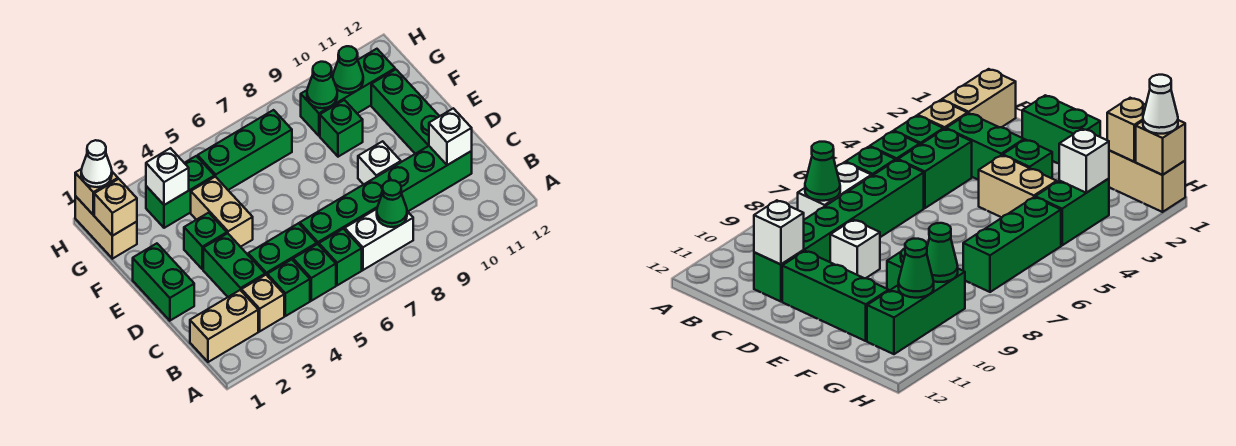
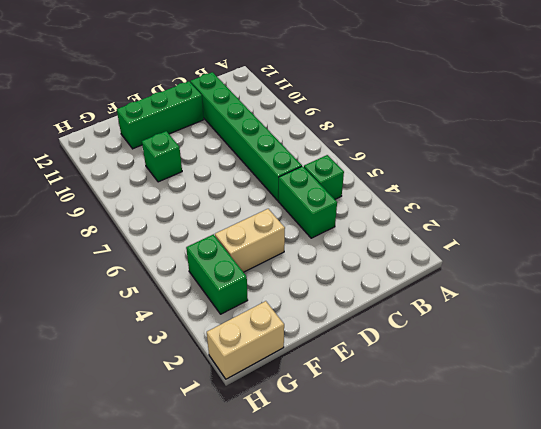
none -> tan 1x2 brick [190,290,258,362]
none -> tan 1x1 brick [241,275,284,331]
none -> green 1x1 brick [267,259,310,316]

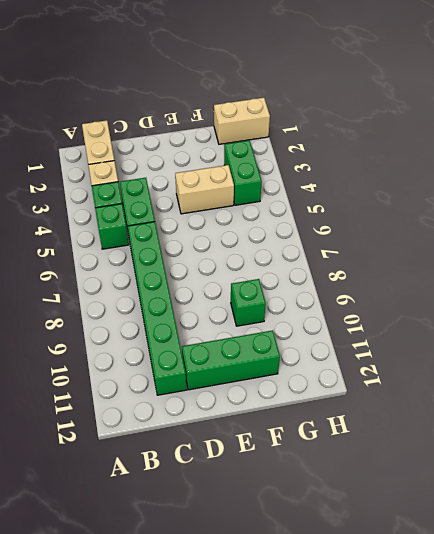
none -> green 1x1 brick [319,229,362,285]
none -> white 1x2 brick [345,209,413,270]
none -> green 1x2 brick [203,233,265,297]

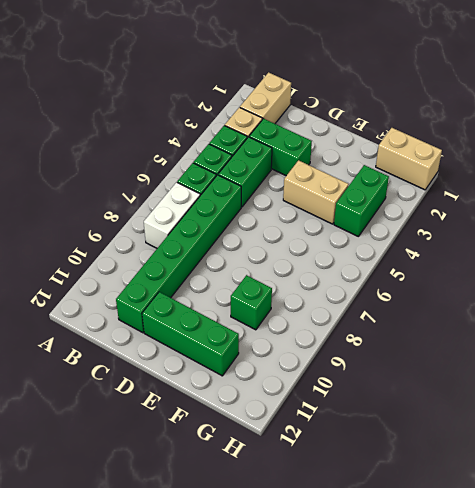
none -> green 1x2 brick [133,243,194,321]
none -> white 1x1 brick [358,141,401,184]
none -> green 1x1 brick [184,213,227,269]

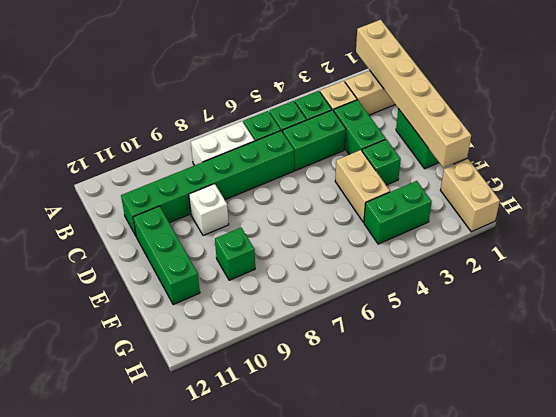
tan 1x6 brick [356,20,471,168] -> none
none -> green 1x3 brick [198,110,292,190]
none -> green 1x3 brick [301,49,395,136]
none -> green 1x1 cone [377,180,407,227]

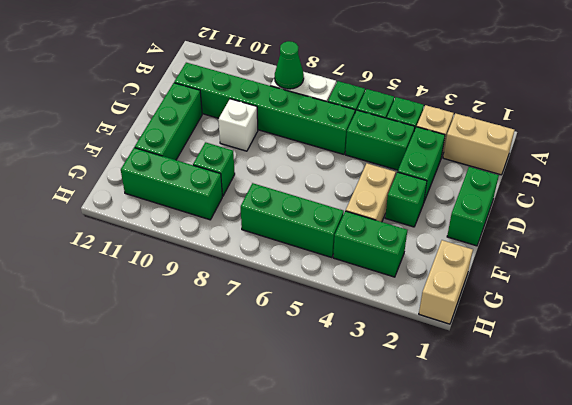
none -> white 1x1 brick [429,108,472,165]
none -> tan 1x1 brick [94,179,137,236]
none -> white 1x1 brick [146,148,189,205]

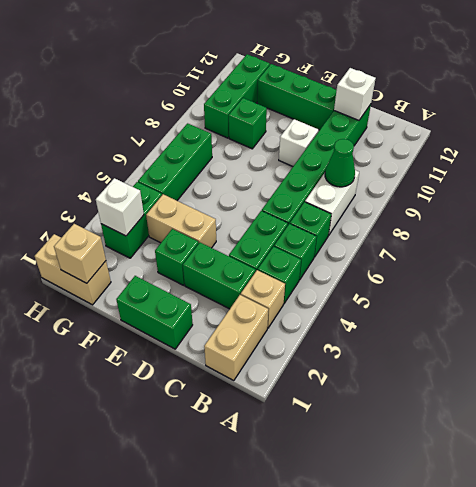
none -> green 1x1 cone [307,62,337,108]
none -> green 1x1 cone [333,46,363,93]
none -> tan 1x1 brick [75,169,118,215]

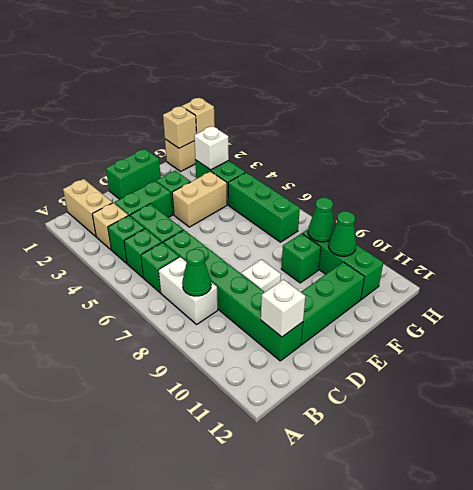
none -> white 1x1 cone [81,140,112,187]

